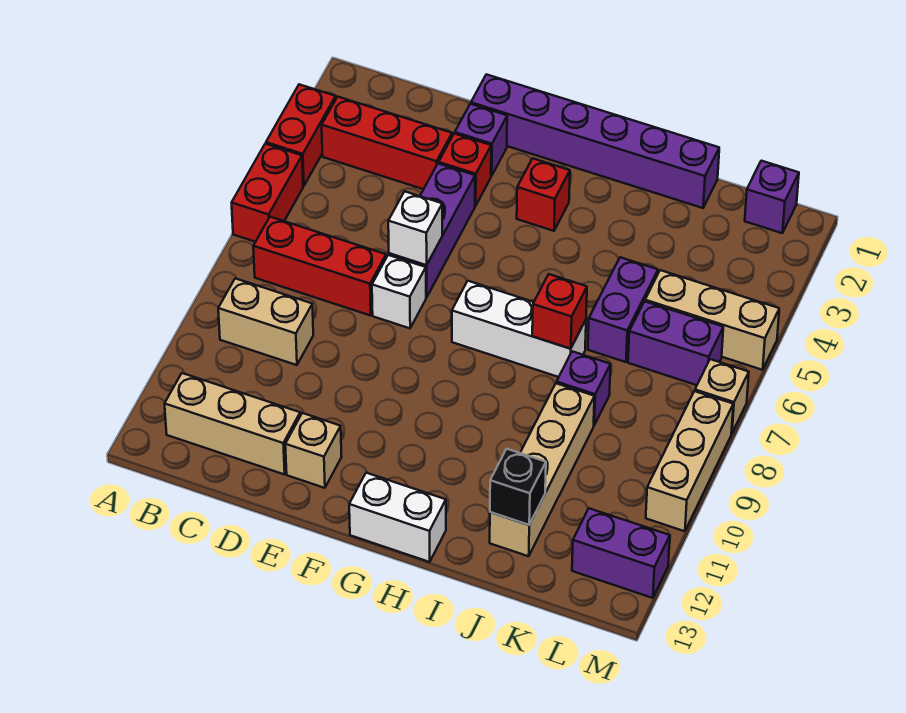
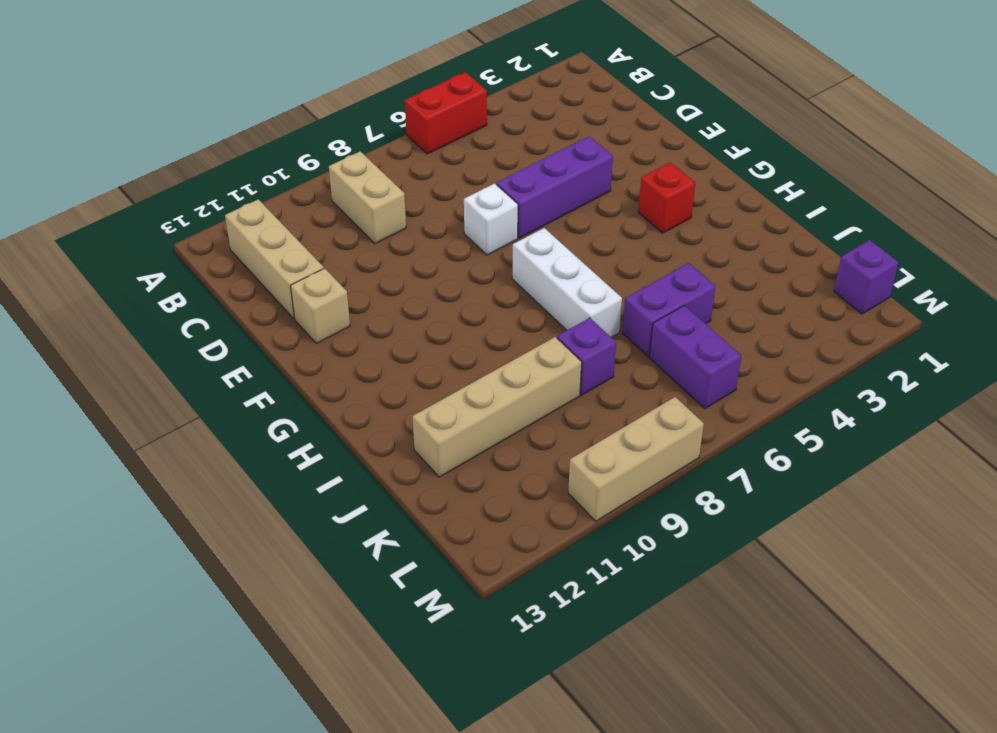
none -> red 1x2 brick [266,84,336,186]
none -> red 1x3 brick [322,97,452,189]
none -> red 1x3 brick [253,217,386,316]

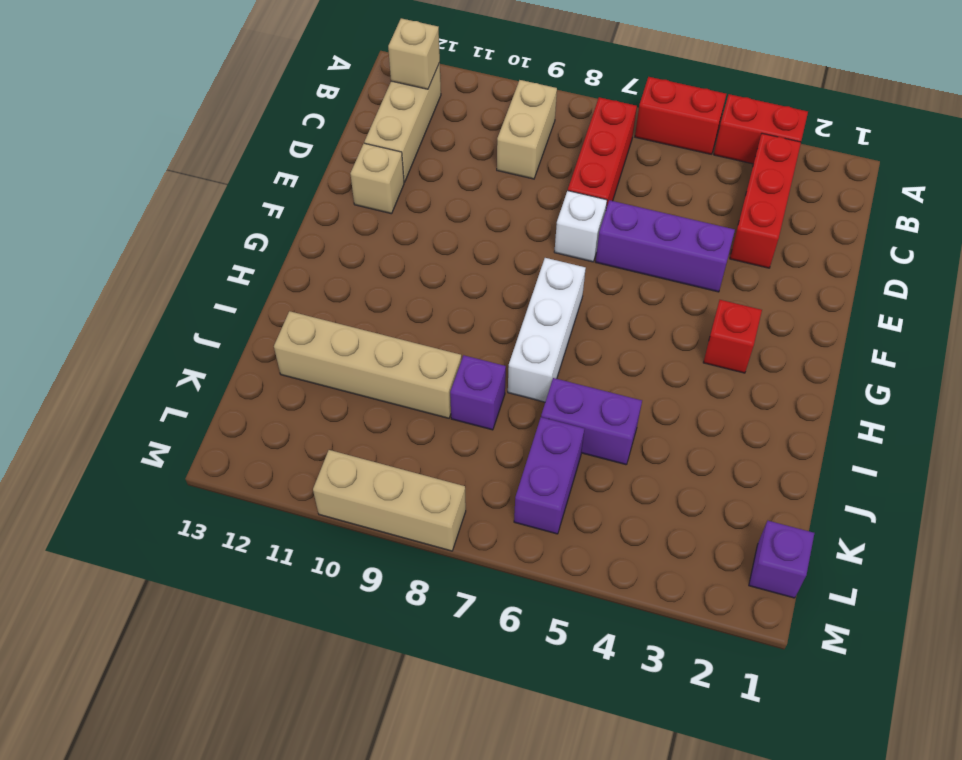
tan 1x1 brick [388,18,440,89] -> tan 1x1 brick moved to [695,359,749,434]
none -> purple 1x6 brick [471,74,719,208]
none -> purple 1x1 brick [455,104,507,176]
none -> red 1x1 brick [439,133,491,206]

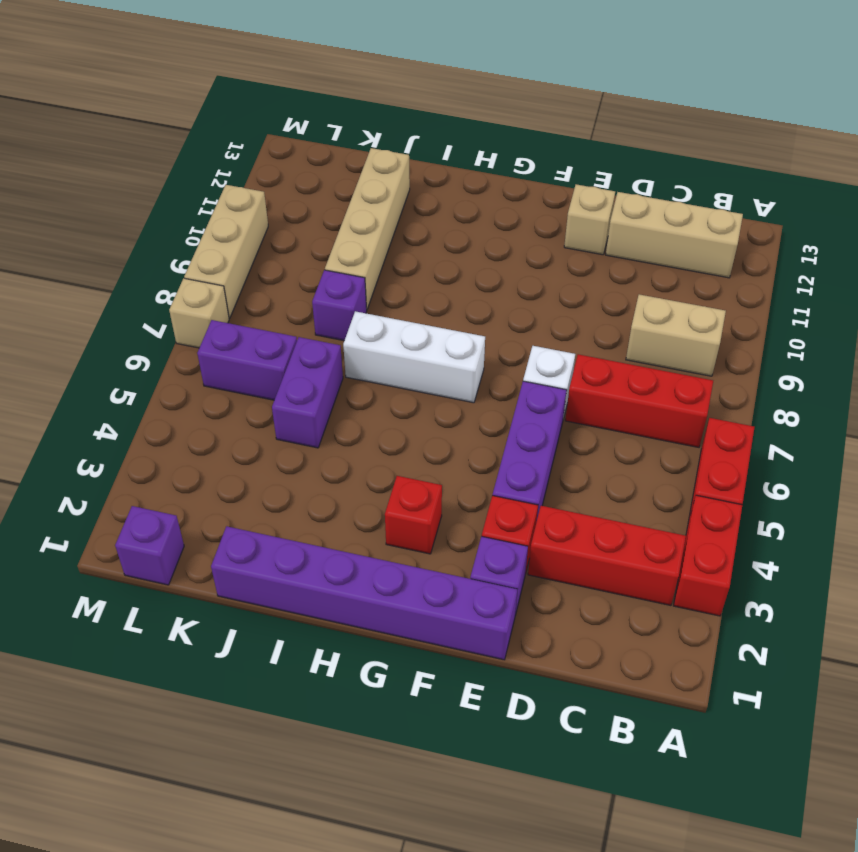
none -> white 1x2 brick [349,473,446,562]
none -> tan 1x3 brick [645,270,779,370]
none -> purple 1x2 brick [572,508,670,598]

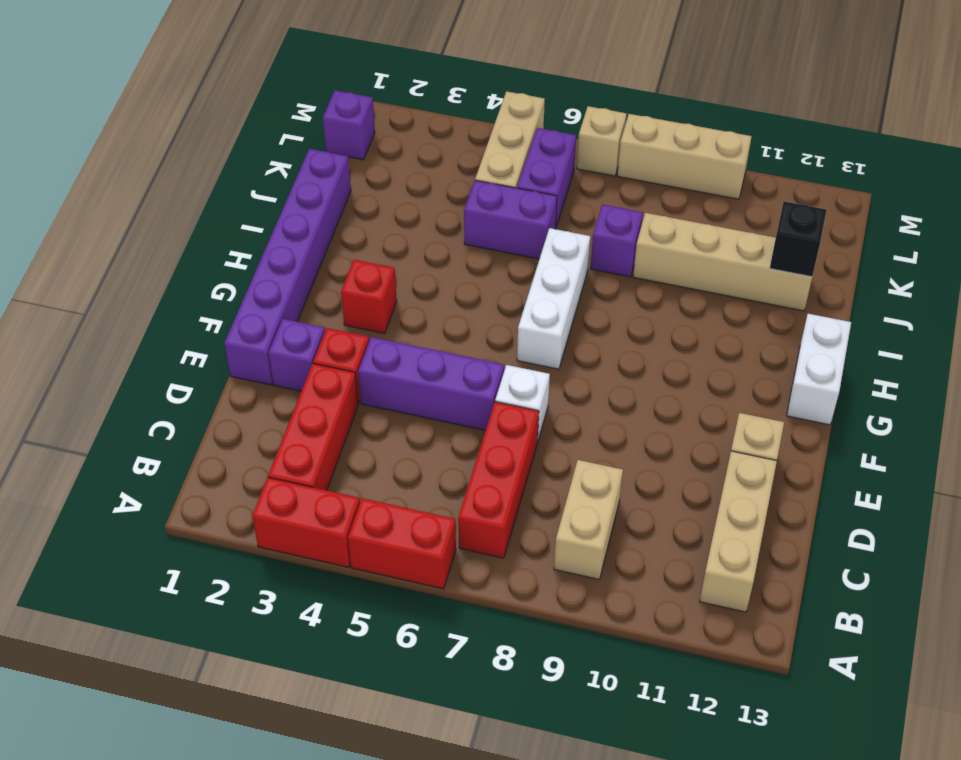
none -> purple 1x2 brick [572,508,670,598]
none -> white 1x1 brick [388,191,442,265]
none -> red 1x1 brick [532,274,587,349]

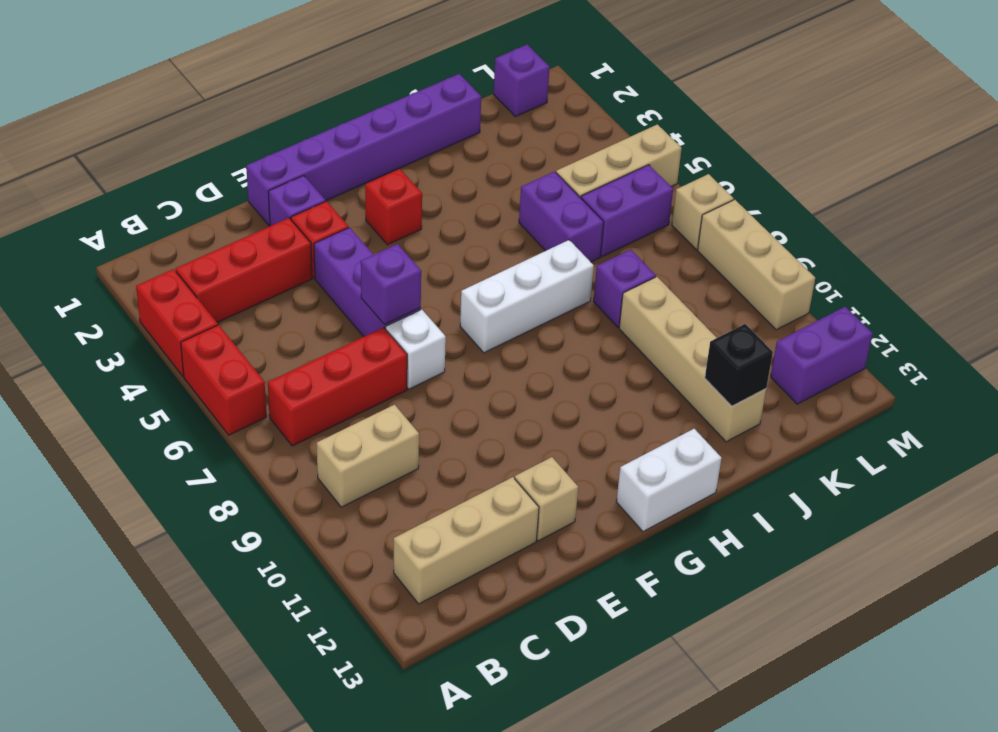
purple 1x1 brick [361,244,421,324] -> white 1x1 brick [388,191,442,265]
none -> red 1x1 brick [532,274,587,349]

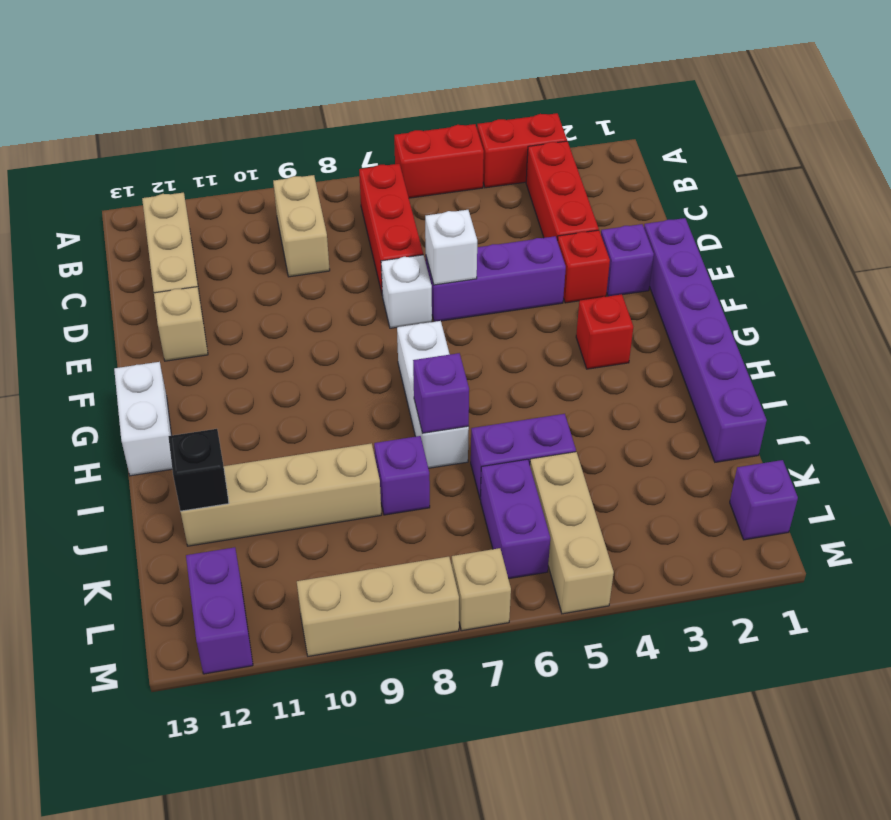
purple 1x1 brick [413,353,469,433] -> red 1x1 brick [532,274,587,349]

